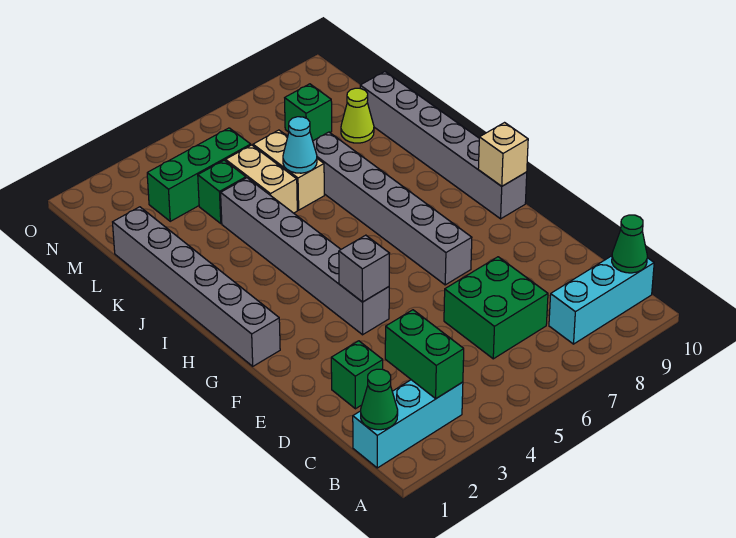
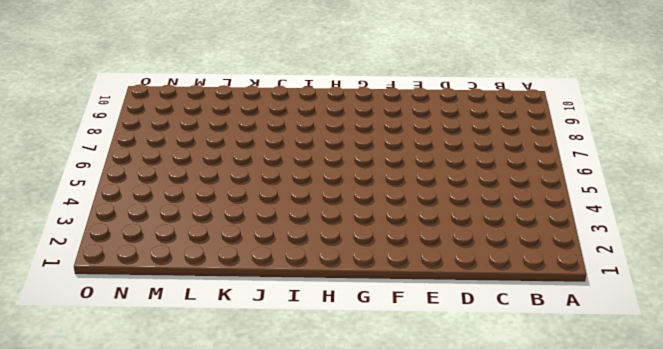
none -> cyan 1x3 brick [353,380,463,468]
none -> cyan 1x3 brick [549,256,654,344]
none -> green 2x2 brick [444,257,548,359]

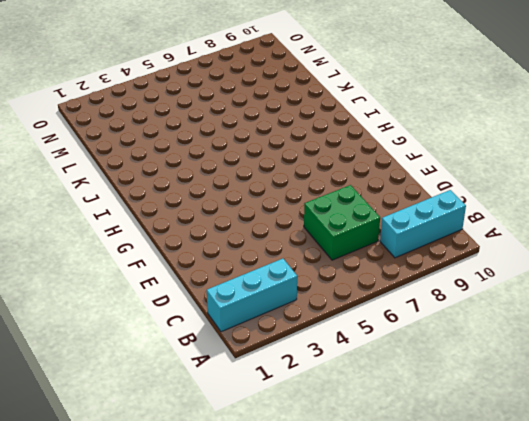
none -> green 1x1 brick [331,341,383,409]
none -> grey 1x6 brick [221,178,389,335]
none -> grey 1x6 brick [313,132,472,285]

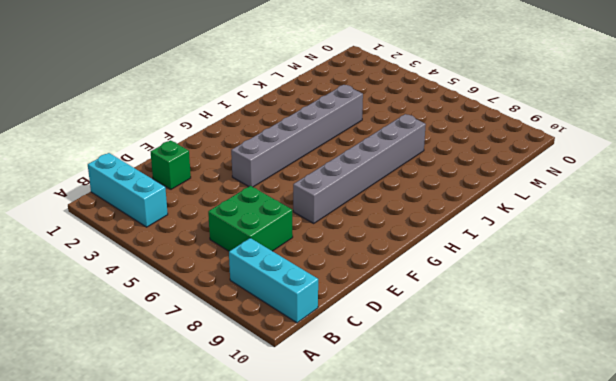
none -> grey 1x6 brick [113,207,280,366]
none -> grey 1x6 brick [360,72,527,219]
none -> tan 1x2 brick [226,145,297,213]

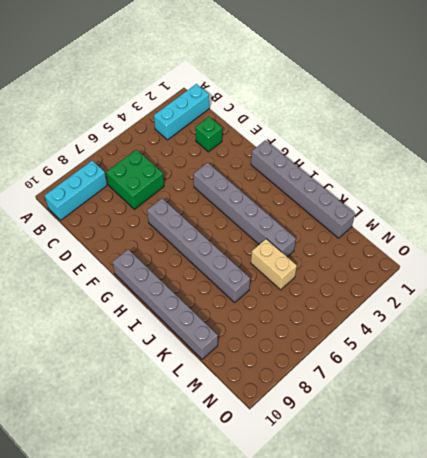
none -> tan 1x2 brick [253,130,324,210]
none -> green 1x1 brick [198,160,246,223]
none -> lime 1x1 cone [341,88,374,143]

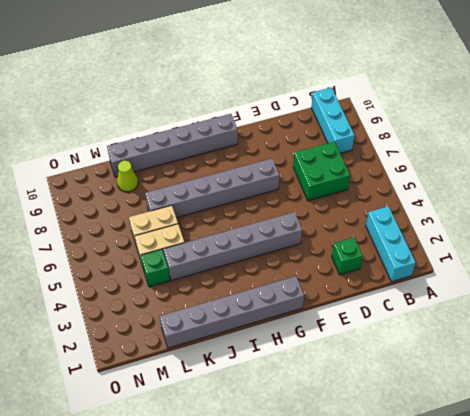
none -> green 1x3 brick [147,128,251,221]
none -> green 1x1 brick [285,84,332,141]
none -> green 1x1 cone [361,369,398,430]

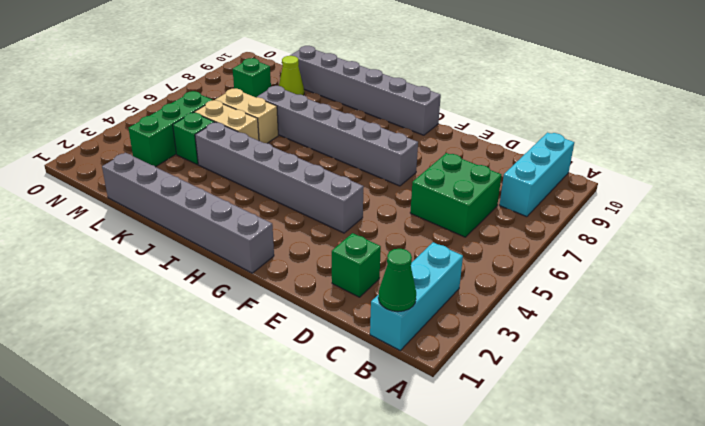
none -> green 1x2 brick [385,310,464,398]
none -> green 1x1 cone [612,215,647,273]
none -> grey 1x1 brick [339,235,390,302]

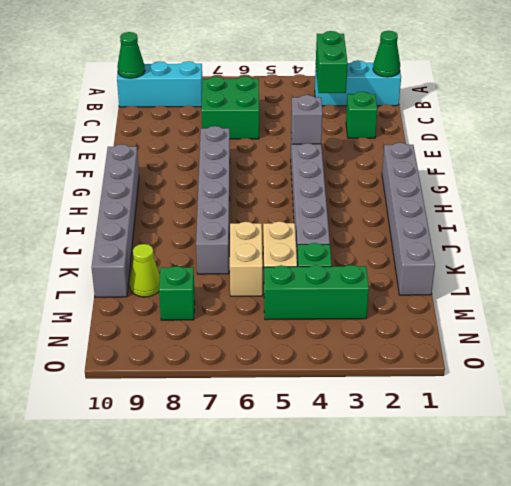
none -> tan 1x1 brick [478,123,528,186]
none -> cyan 1x1 cone [283,117,317,173]

